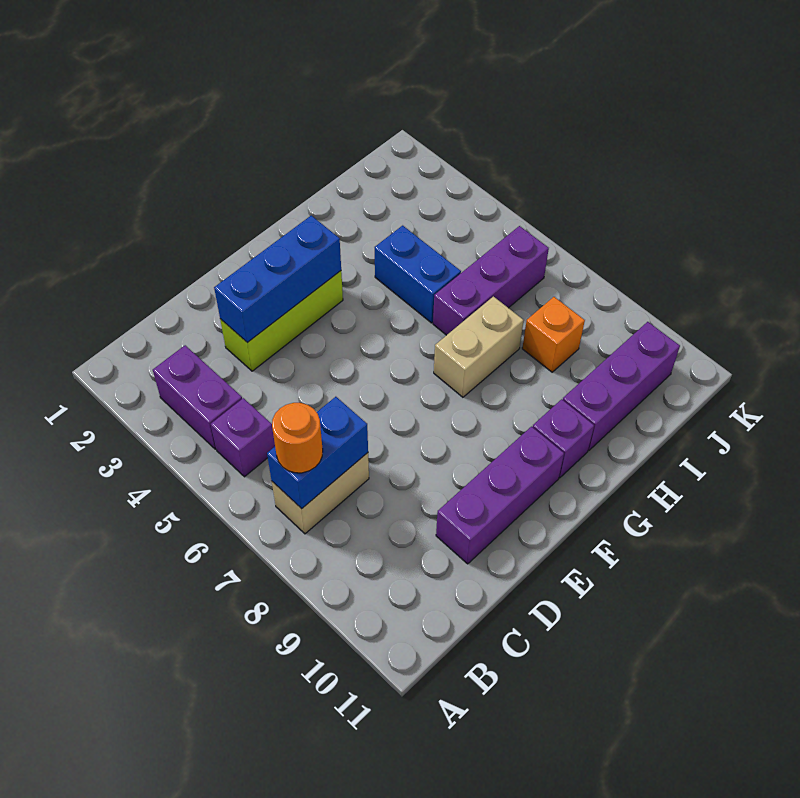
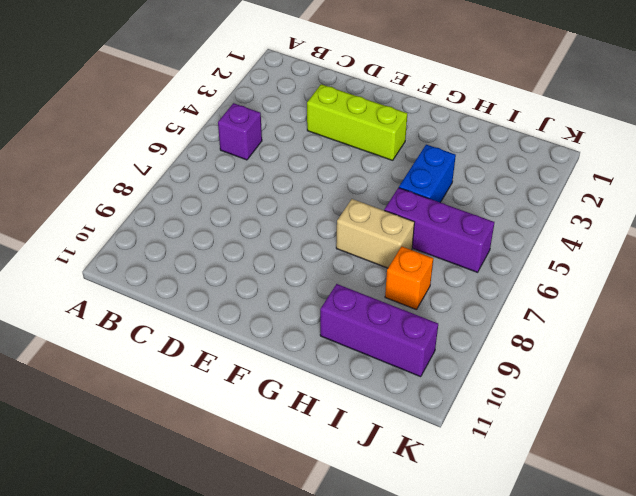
none -> purple 1x2 brick [153,345,242,449]
none -> tan 1x2 brick [272,453,369,534]
none -> purple 1x3 brick [436,427,564,564]

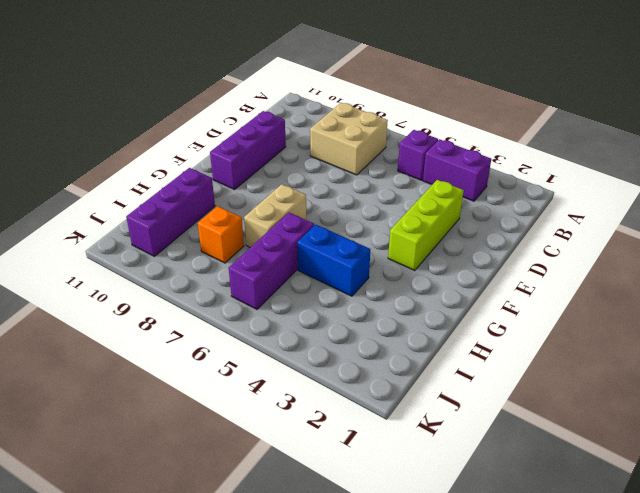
tan 2x2 brick [310,103,388,175] -> tan 1x2 brick [272,453,369,534]
none -> purple 1x1 brick [533,399,594,478]
none -> blue 1x2 brick [267,397,368,509]
none -> blue 1x3 brick [214,216,341,343]

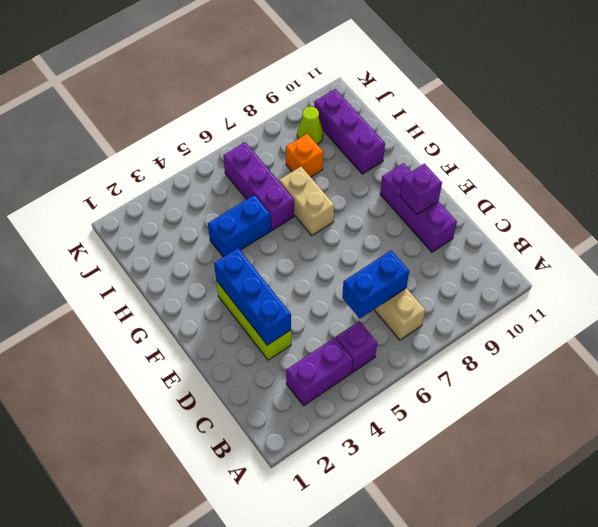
blue 1x2 brick [342,250,409,319] -> blue 1x2 brick turned to [267,397,368,509]
purple 1x1 brick [400,164,442,215] -> purple 1x1 brick moved to [533,399,594,478]
lime 1x1 cone [297,107,323,145] -> none
none -> orange 1x1 round brick [272,403,323,473]

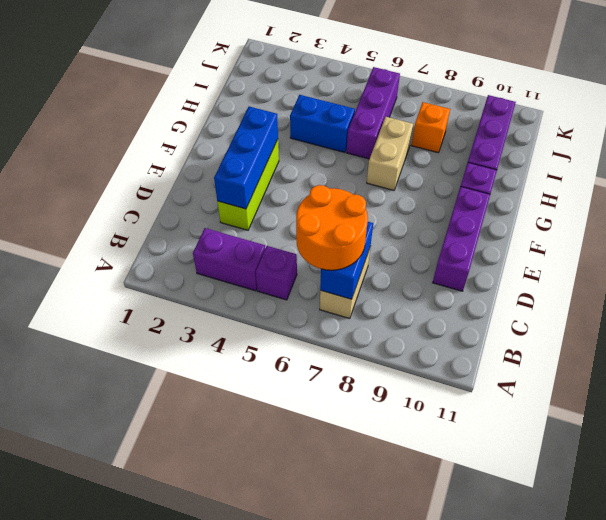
orange 2x2 round brick [296,185,368,270] -> orange 1x1 round brick [272,403,323,473]

